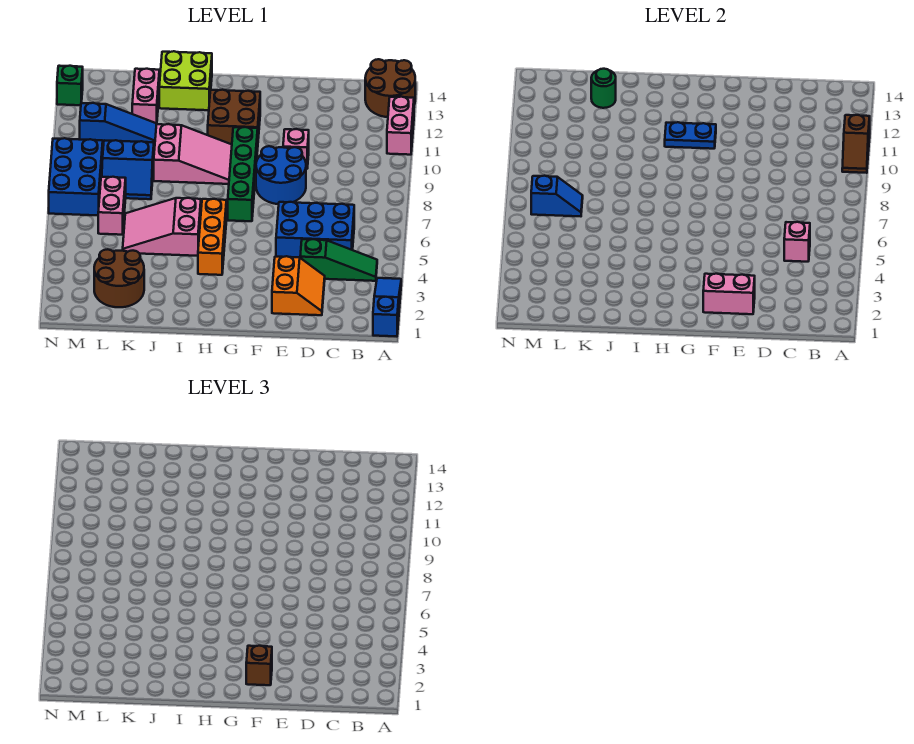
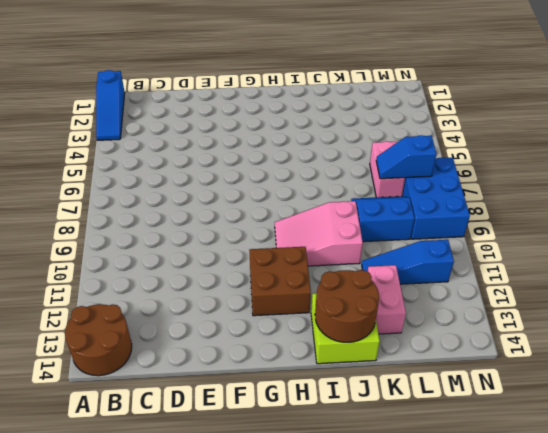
brown 2x2 round brick [315,270,379,342] -> brown 2x2 round brick moved to [94,249,144,307]
none -> pink 1x2 brick [387,97,414,155]
none -> green 1x3 slope [300,239,377,281]
none -> blue 2x3 brick [276,202,354,257]

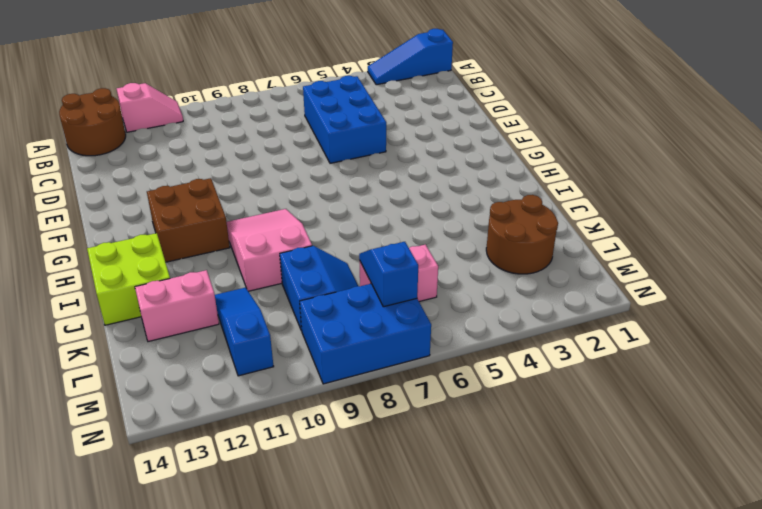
pink 1x2 slope [117,83,183,132] -> pink 1x2 brick [387,97,414,155]
none -> green 1x3 slope [300,239,377,281]
none -> orange 2x2 slope [272,256,325,315]
none -> blue 2x2 round brick [256,146,306,204]

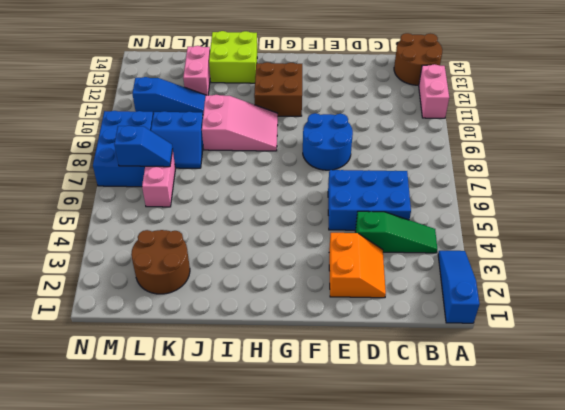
none -> pink 1x1 brick [283,129,309,169]
none -> green 1x4 brick [228,127,258,221]
none -> orange 1x3 brick [198,199,226,275]

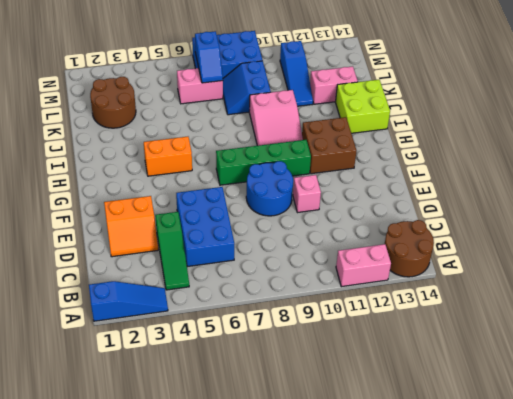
orange 1x2 brick [144,137,192,176] -> orange 1x3 brick [198,199,226,275]
none -> pink 2x3 slope [123,198,201,256]
none -> green 1x1 brick [57,66,83,105]
none -> brown 1x2 slope [842,115,870,173]

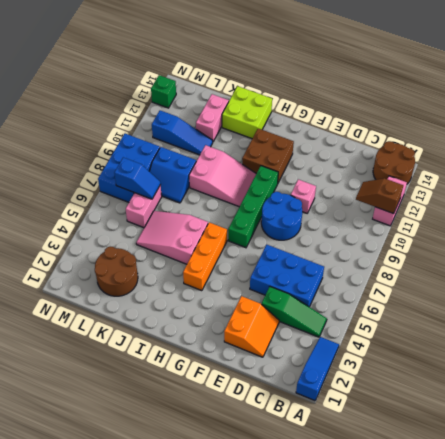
brown 1x2 slope [356,178,403,214] -> brown 1x2 slope turned to [842,115,870,173]
none -> pink 1x1 brick [784,222,810,262]
none -> pink 1x2 brick [703,274,755,314]
none -> blue 1x2 plate [665,122,716,149]

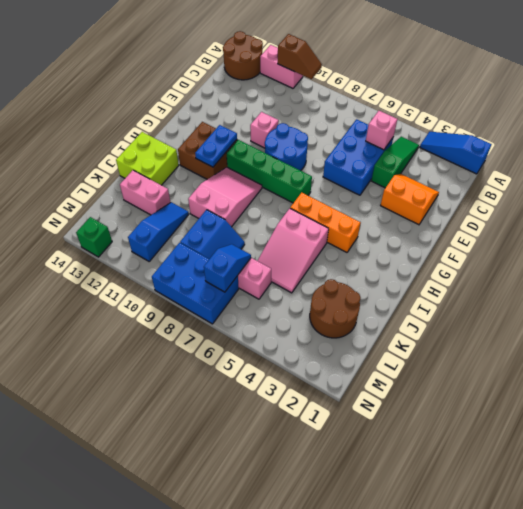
none -> pink 1x2 brick [703,274,755,314]
none -> green 1x1 round brick [591,69,616,108]
none -> brown 1x1 brick [246,646,272,685]

